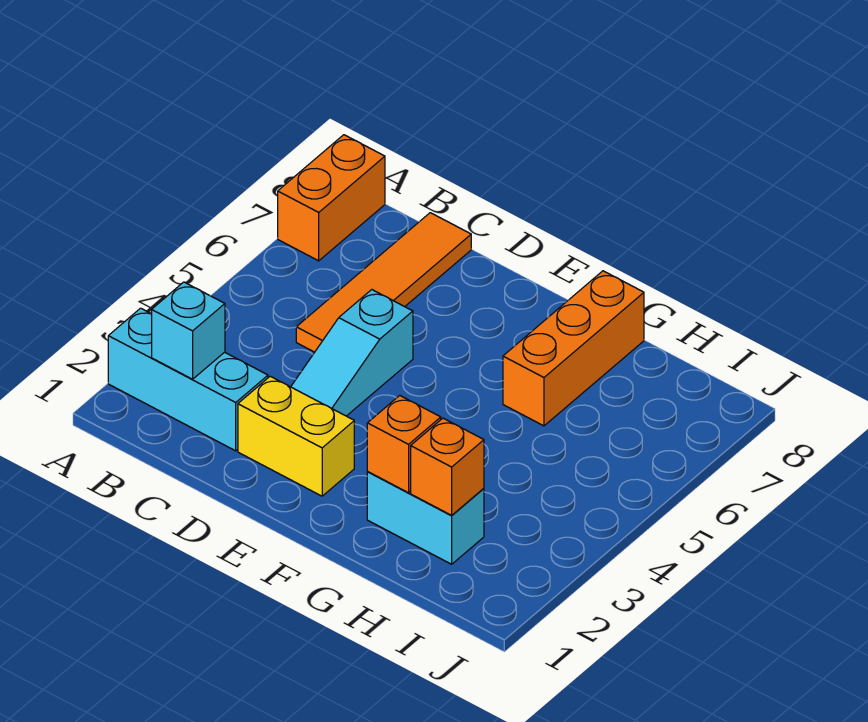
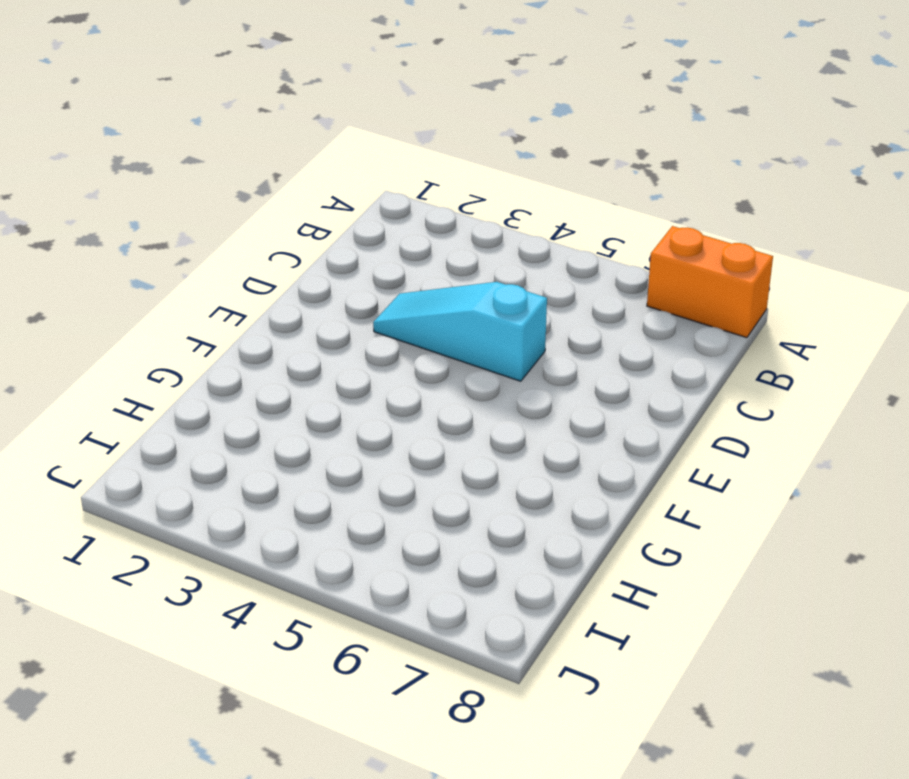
none -> cyan 1x3 brick [108,308,268,451]
none -> orange 1x4 tile [296,213,471,352]

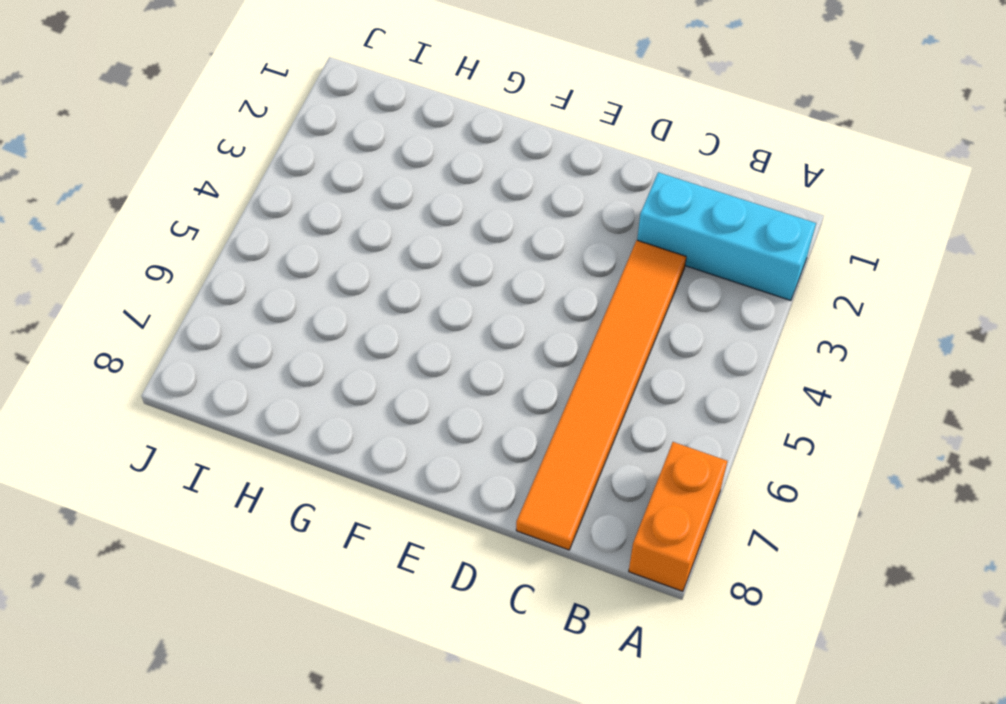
orange 1x6 tile [516,240,686,550] -> orange 1x4 tile [296,213,471,352]
none -> yellow 1x2 brick [238,376,354,496]
none -> cyan 1x3 slope [291,290,413,416]

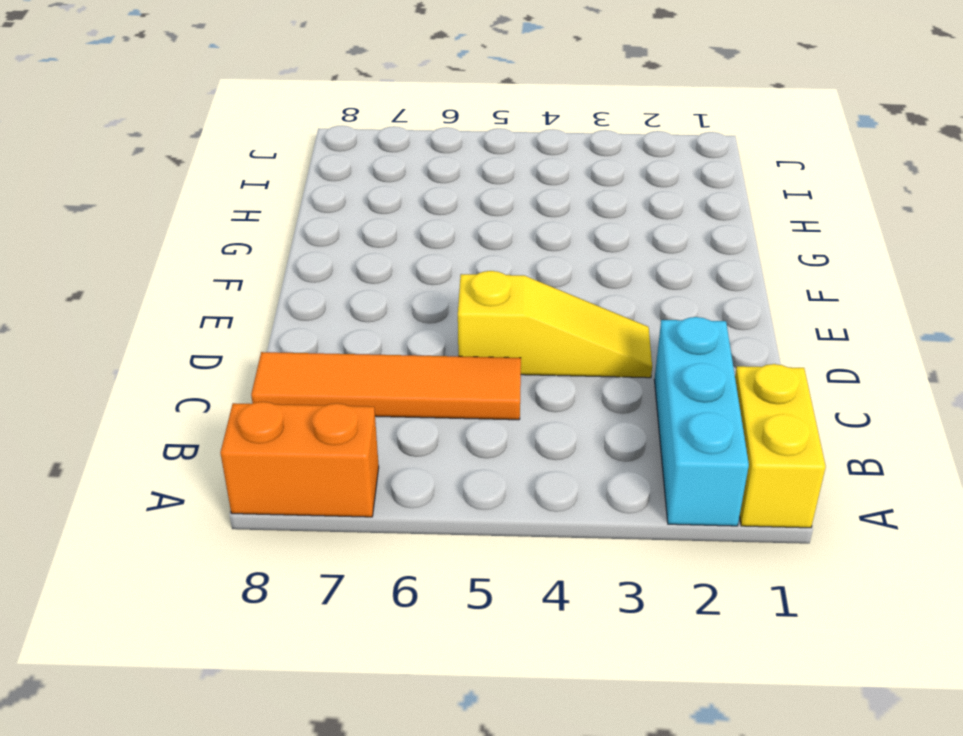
yellow 1x2 brick [735,364,826,528] -> yellow 1x2 brick moved to [238,376,354,496]
yellow 1x3 slope [458,271,652,378] -> cyan 1x3 slope [291,290,413,416]
none -> cyan 1x2 brick [367,472,484,564]
none -> orange 1x3 brick [503,271,644,426]

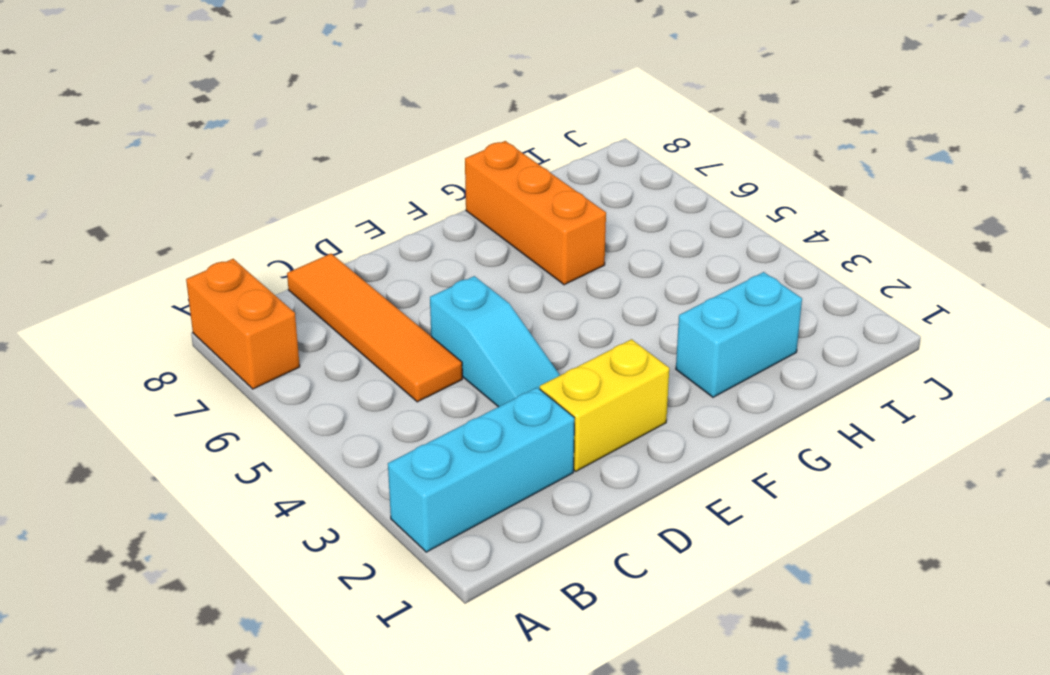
none -> cyan 1x1 brick [152,282,225,379]
none -> orange 1x1 brick [367,396,441,493]

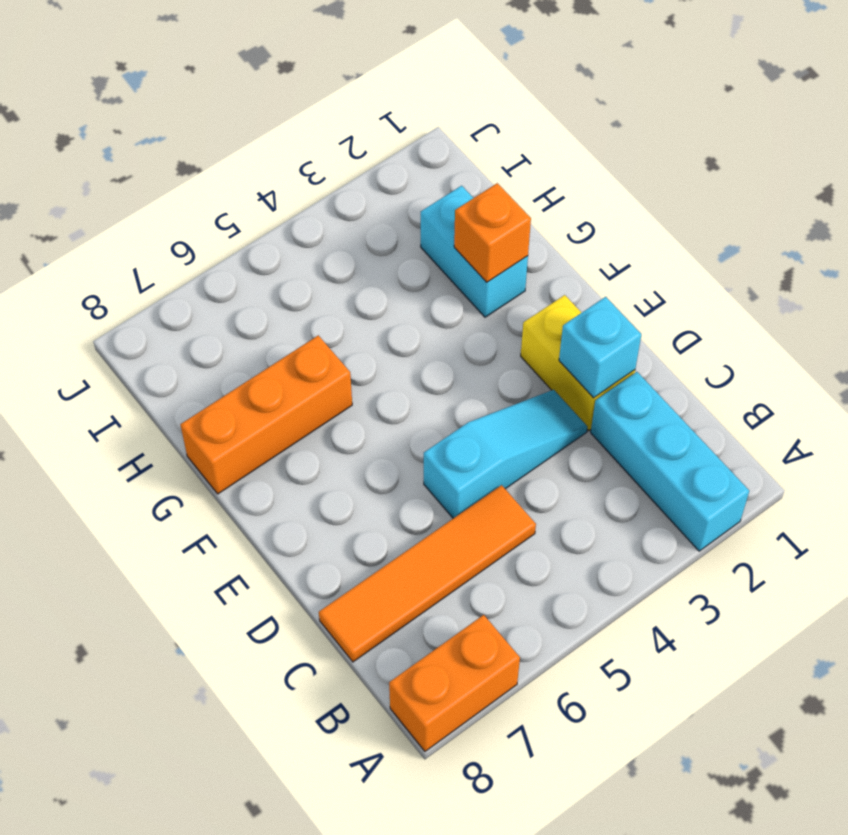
cyan 1x1 brick [559,297,641,398] -> cyan 1x1 brick moved to [152,282,225,379]
none -> orange 1x1 brick [411,418,484,515]

